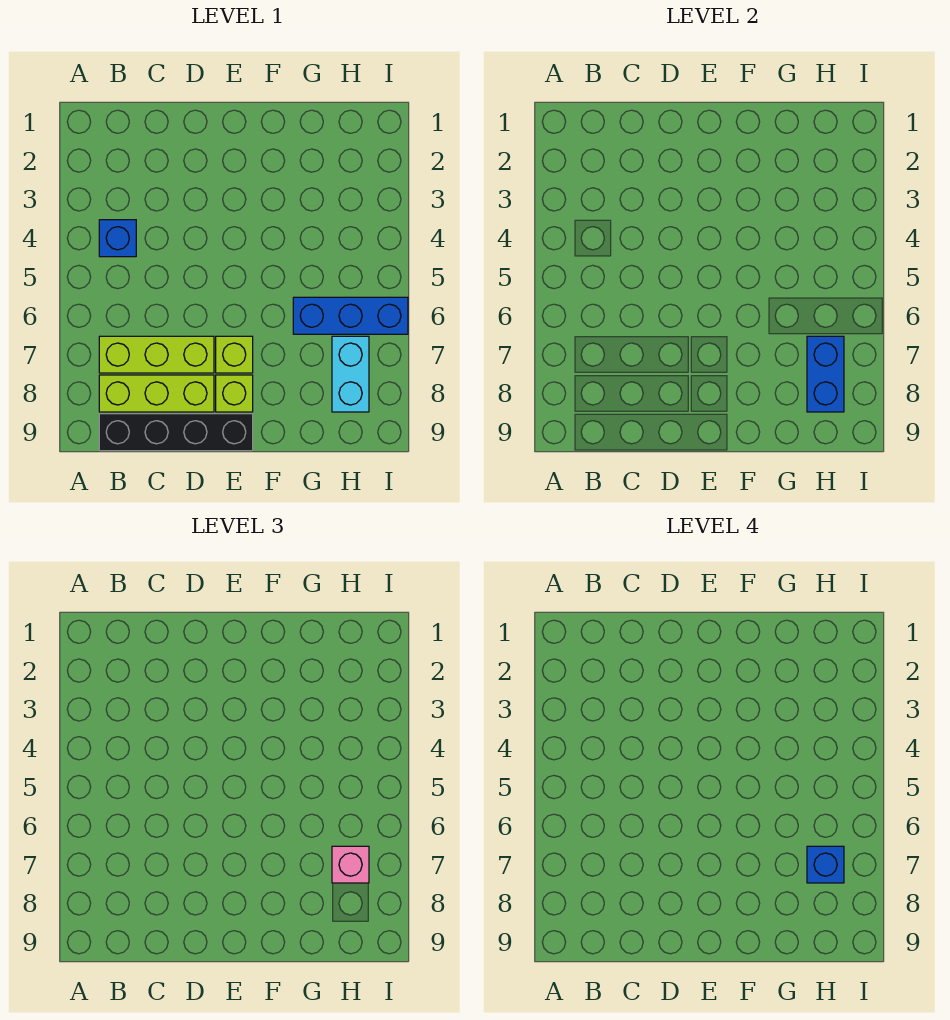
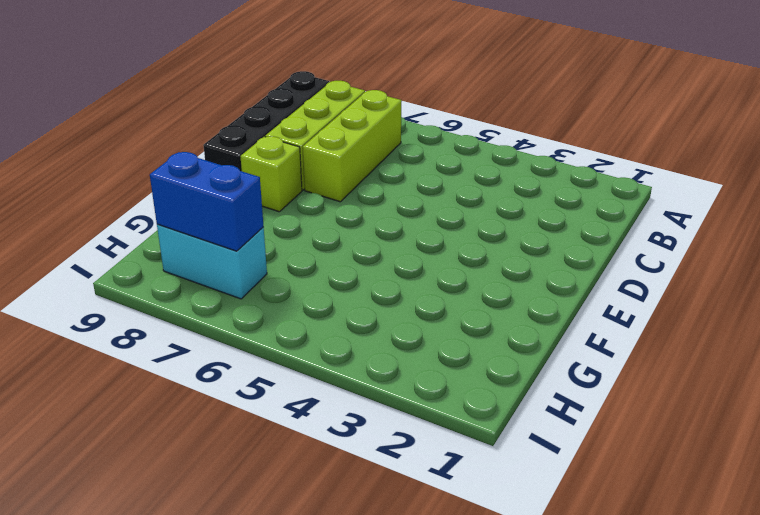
none -> blue 1x1 brick [99,220,136,257]
none -> lime 1x1 brick [216,336,253,373]

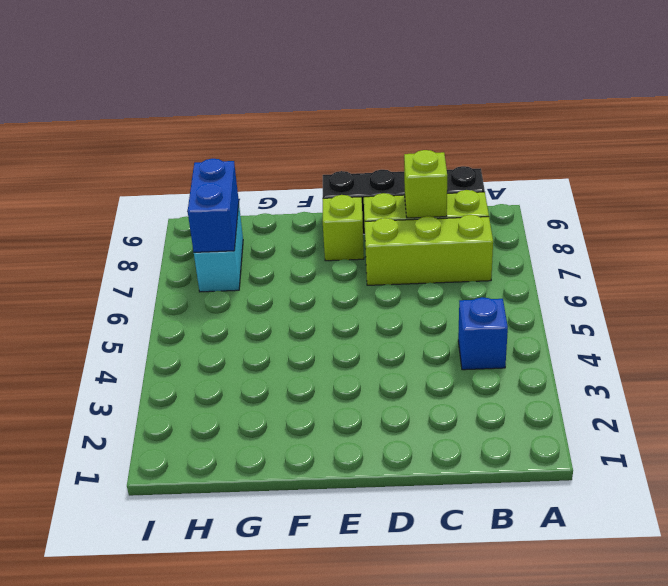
lime 1x1 brick [404,150,447,218] -> lime 1x1 brick moved to [216,336,253,373]
none -> blue 1x3 brick [293,297,408,334]
none -> pink 1x1 brick [332,846,369,883]

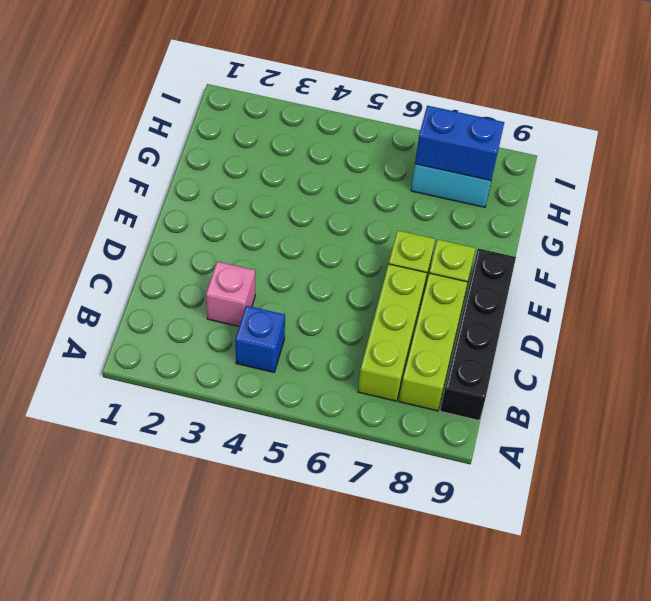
pink 1x1 brick [206,262,255,326] -> pink 1x1 brick moved to [332,846,369,883]
none -> blue 1x3 brick [293,297,408,334]
none -> blue 1x1 brick [807,846,844,883]

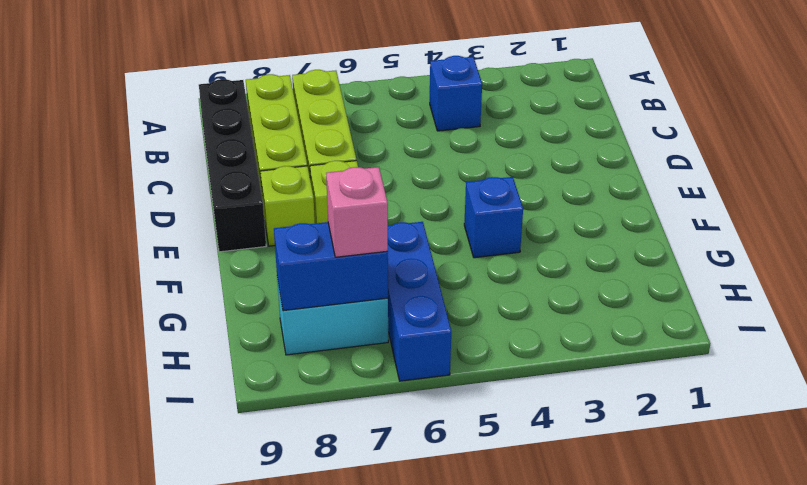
blue 1x1 brick [464,177,523,258] -> blue 1x1 brick moved to [807,846,844,883]

